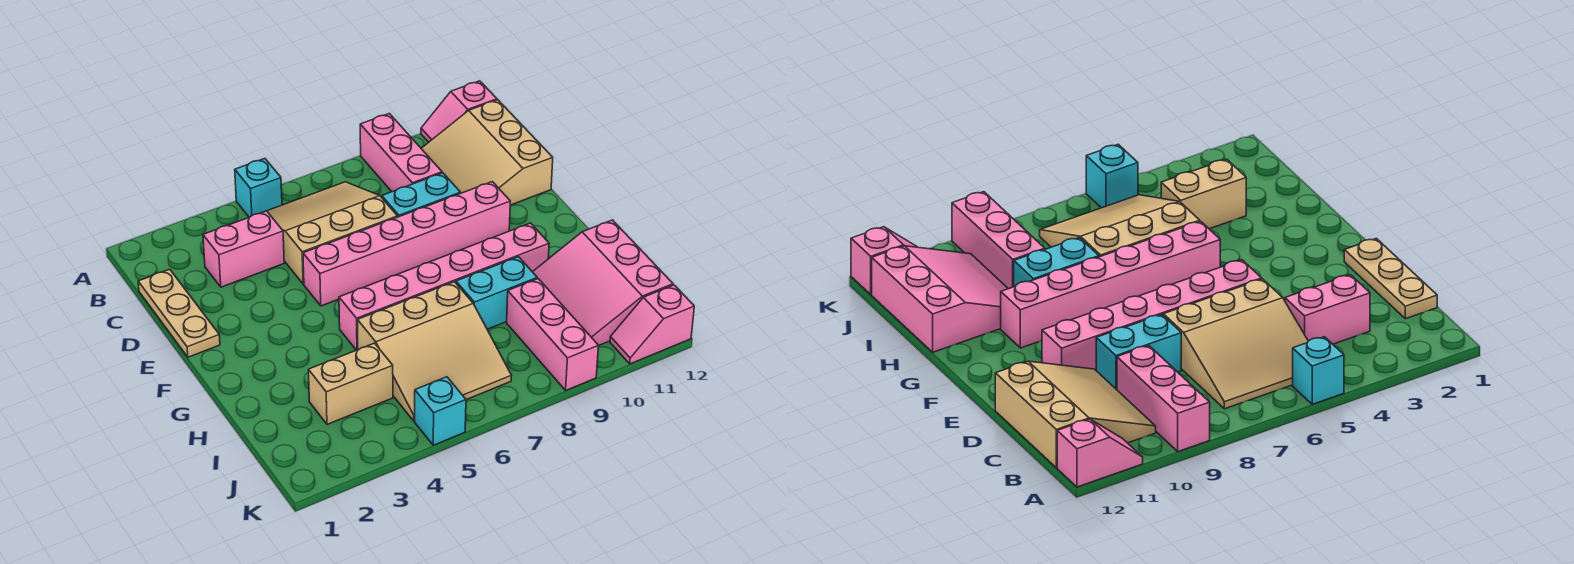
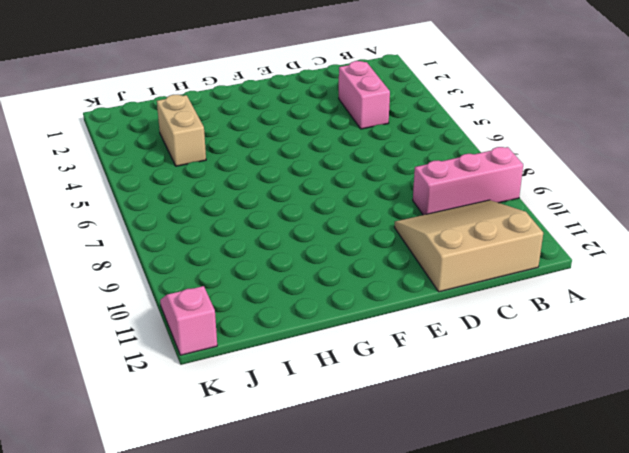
none -> cyan 1x1 brick [235,159,282,217]
none -> pink 1x2 slope [421,81,497,142]
none -> tan 3x3 slope [267,182,397,284]

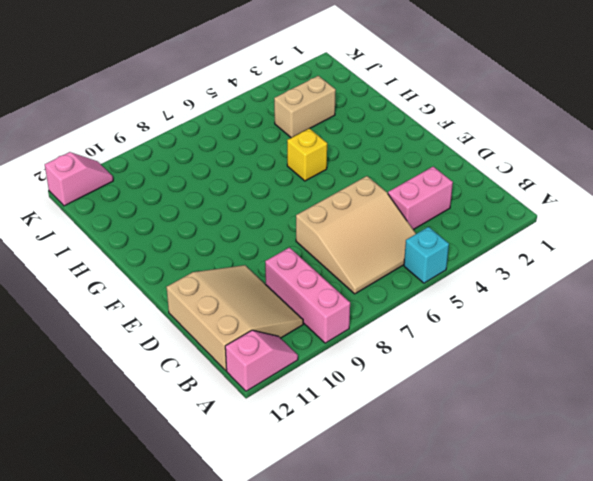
yellow 1x1 brick [287,128,327,181] -> pink 1x6 brick [339,223,549,350]
none -> tan 1x3 plate [138,269,220,357]
none -> cyan 1x2 brick [382,173,460,217]
none -> pink 1x6 brick [303,182,510,306]

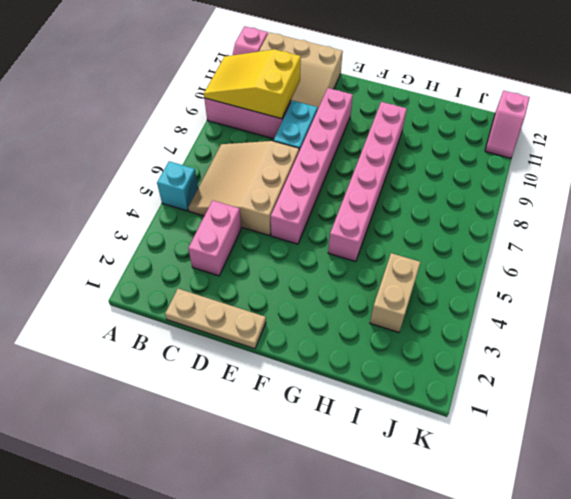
yellow 2x3 slope [204,49,301,119] -> none
none -> tan 3x3 slope [357,282,511,421]
none -> cyan 1x2 brick [456,257,537,329]
none -> pink 3x3 slope [533,220,673,345]

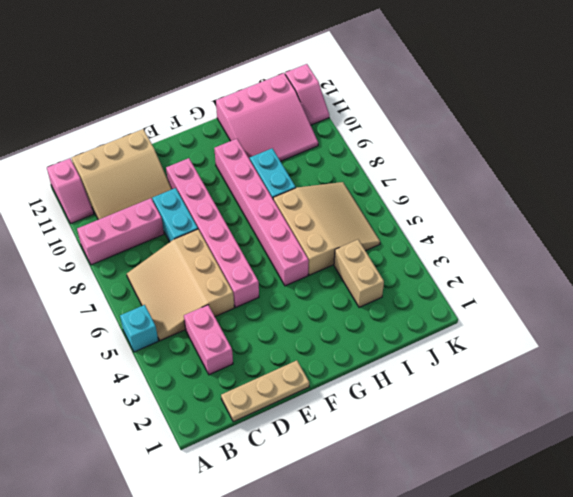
none -> pink 1x3 brick [507,279,599,390]
none -> cyan 1x1 brick [415,377,466,445]

